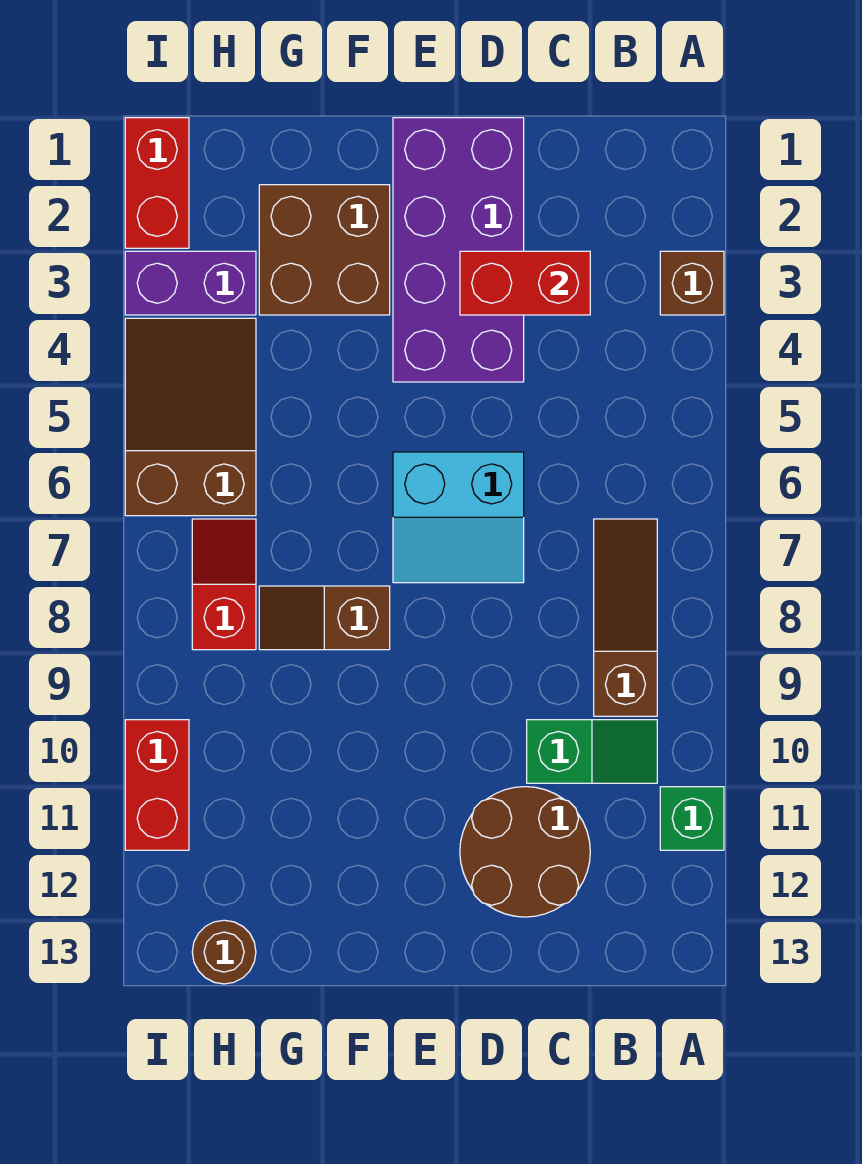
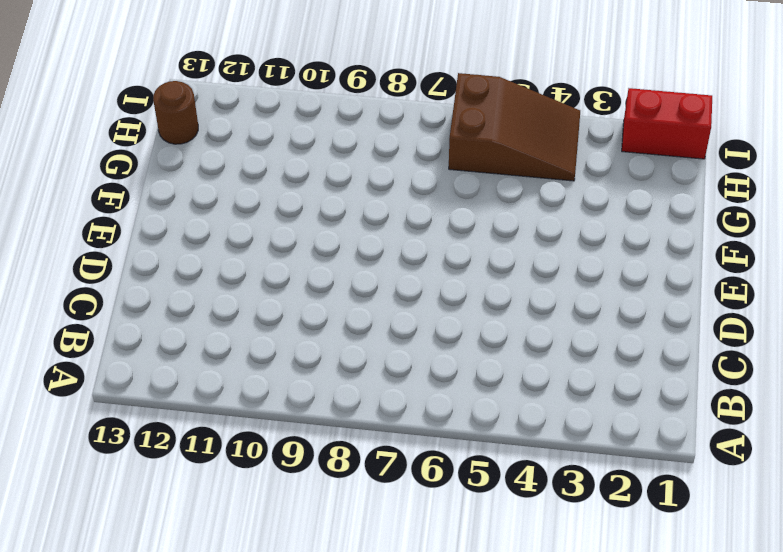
none -> brown 1x1 brick [660,251,724,315]
none -> green 1x1 brick [660,787,724,850]
none -> brown 1x3 slope [594,519,657,716]

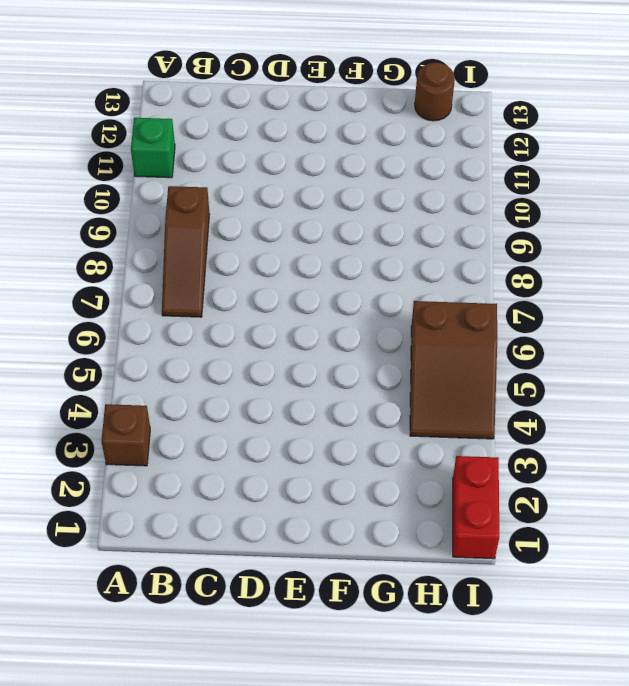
none -> green 1x2 slope [527,720,657,783]
none -> brown 2x2 round brick [460,787,590,917]
none -> purple 2x4 brick [393,118,524,382]

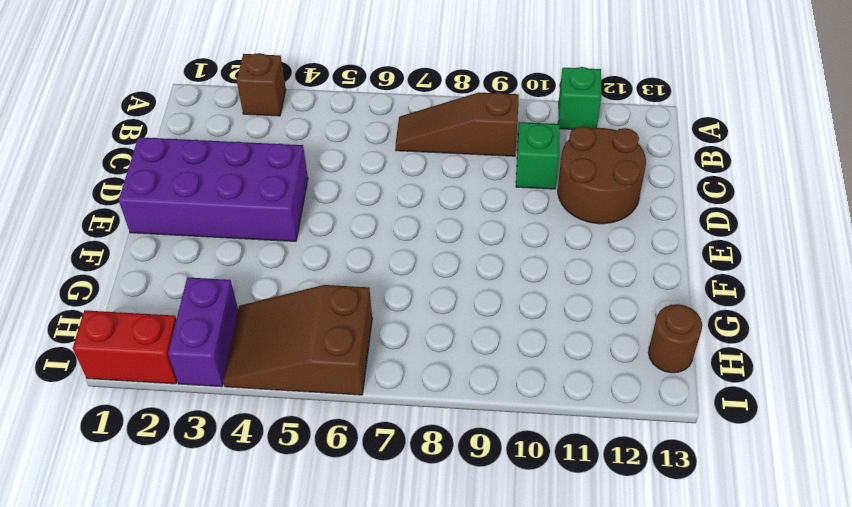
none -> cyan 2x2 slope [393,452,524,583]
none -> brown 2x2 brick [259,185,390,315]
none -> brown 1x2 slope [259,586,390,650]

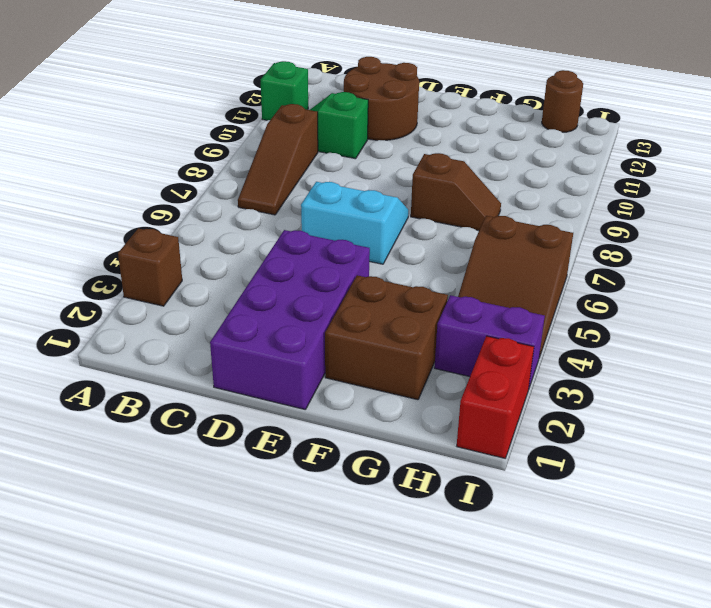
none -> red 1x2 slope [192,519,256,650]
none -> red 1x2 brick [125,720,189,850]
none -> red 1x2 brick [460,251,590,315]

